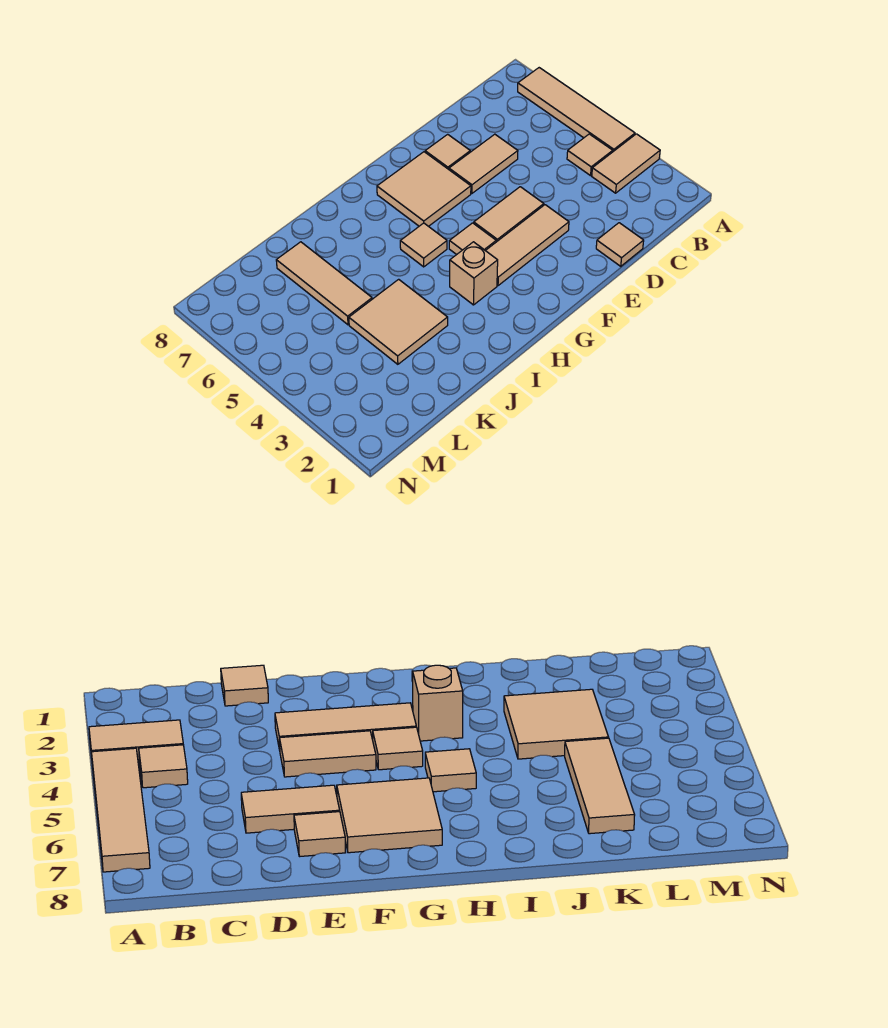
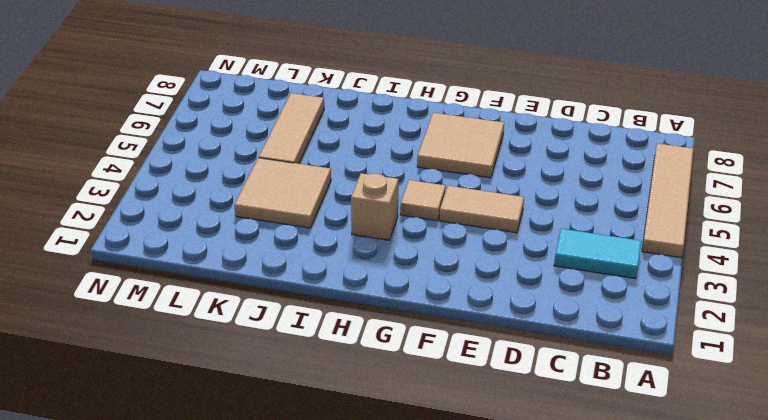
cyan 1x2 tile [554,229,641,279] -> tan 1x2 tile [592,134,660,193]
none -> tan 1x1 tile [567,134,613,176]
none -> tan 1x1 tile [596,223,644,266]
none -> tan 1x2 tile [449,134,518,193]

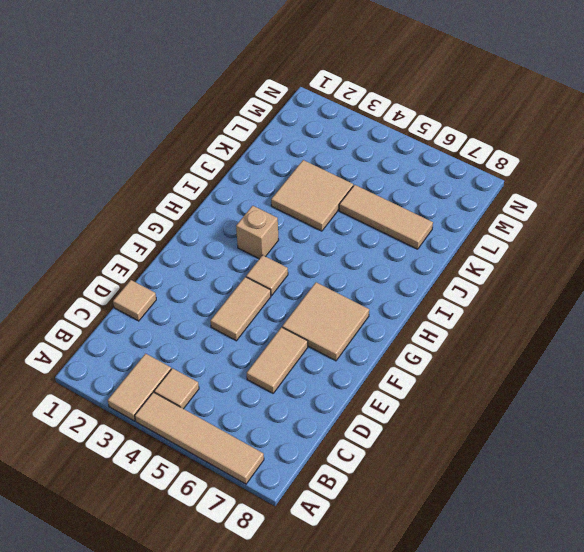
none -> tan 1x3 tile [485,205,569,286]
none -> tan 1x1 tile [425,134,470,169]
none -> tan 1x1 tile [400,223,447,267]

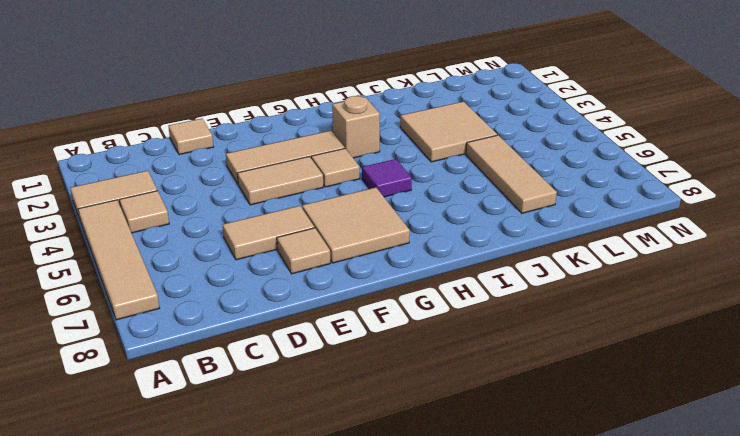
purple 1x1 tile [362,159,412,197] -> tan 1x1 tile [400,223,447,267]

